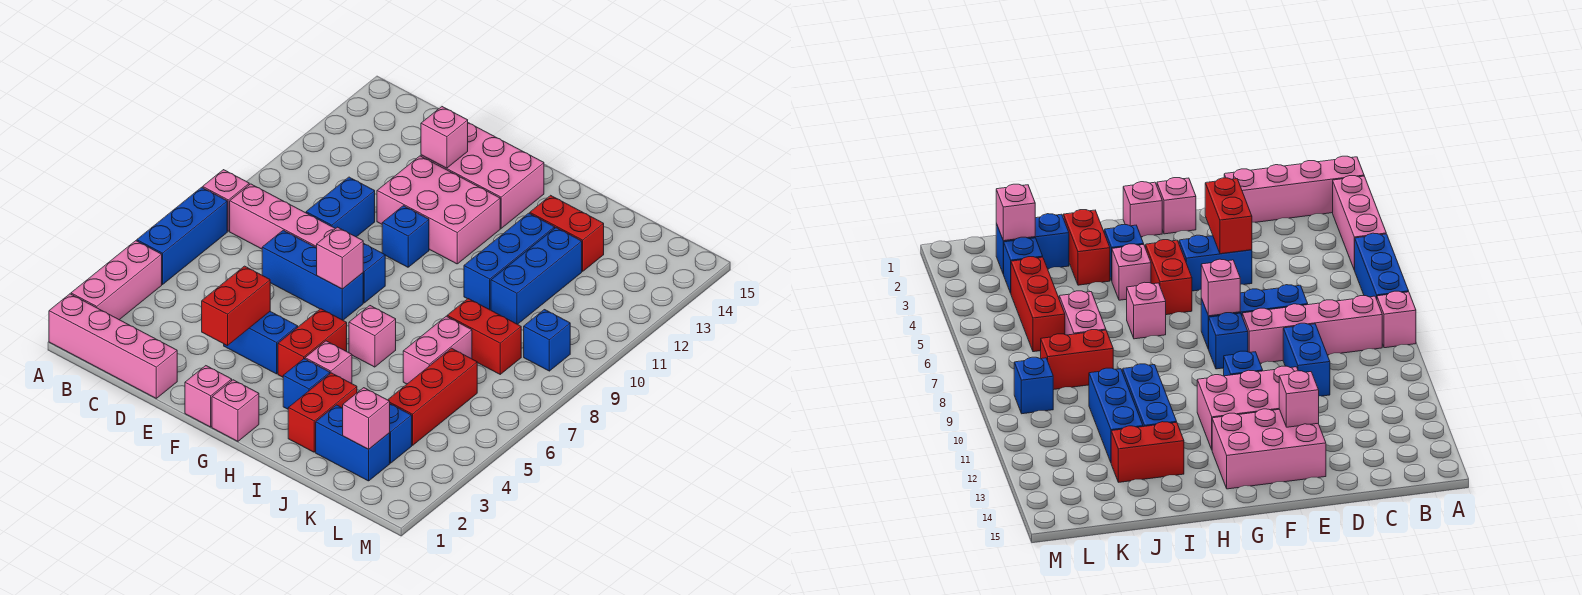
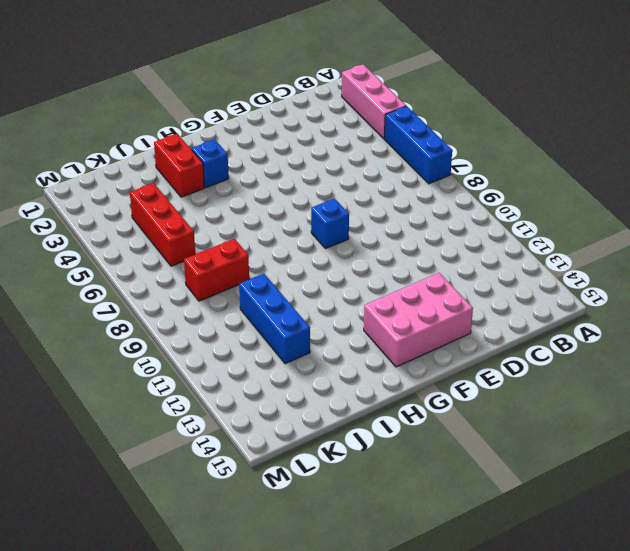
none -> pink 1x4 brick [49,294,177,398]
none -> pink 1x1 brick [203,170,249,231]
none -> pink 1x4 brick [230,184,335,249]
none -> blue 1x3 brick [262,230,363,320]

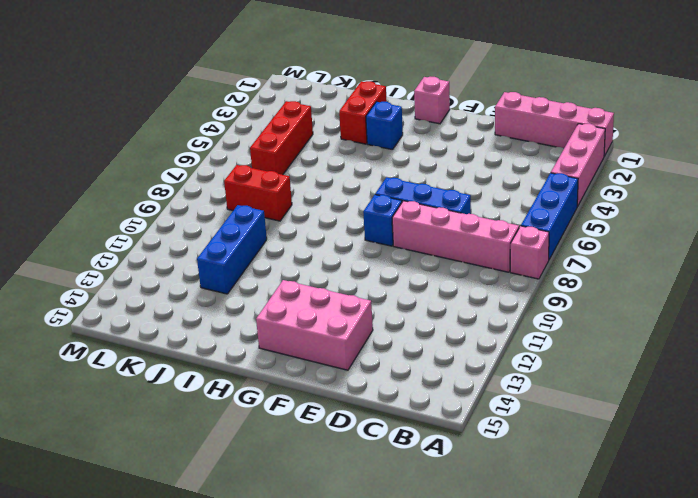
none -> blue 1x2 brick [306,177,375,237]
none -> blue 1x2 brick [224,312,298,374]
none -> pink 2x3 brick [377,156,500,264]
none -> pink 1x1 brick [185,366,232,427]

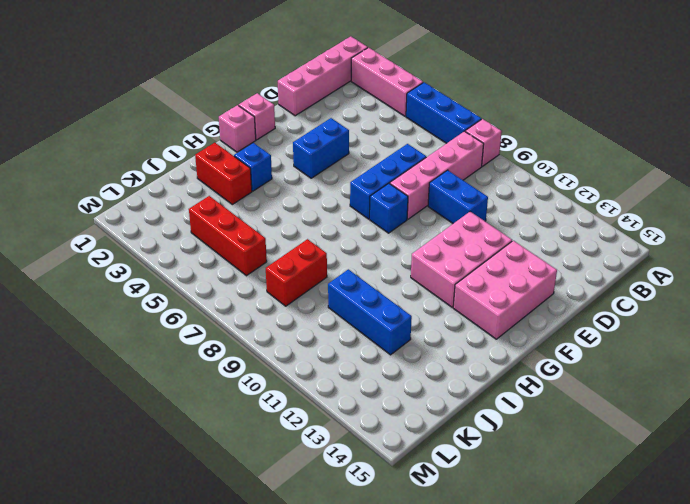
none -> blue 1x1 brick [382,206,429,267]
none -> red 1x2 brick [278,309,347,377]
none -> pink 1x1 brick [305,341,352,384]
none -> pink 1x1 brick [349,306,396,367]

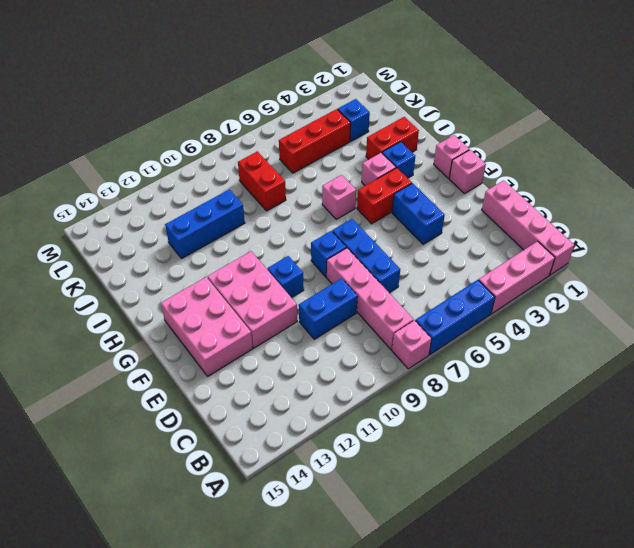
none -> blue 1x3 brick [464,213,555,310]
none -> red 1x2 brick [530,195,604,271]
none -> blue 1x2 brick [316,405,390,481]
none -> pink 1x2 brick [403,316,472,384]

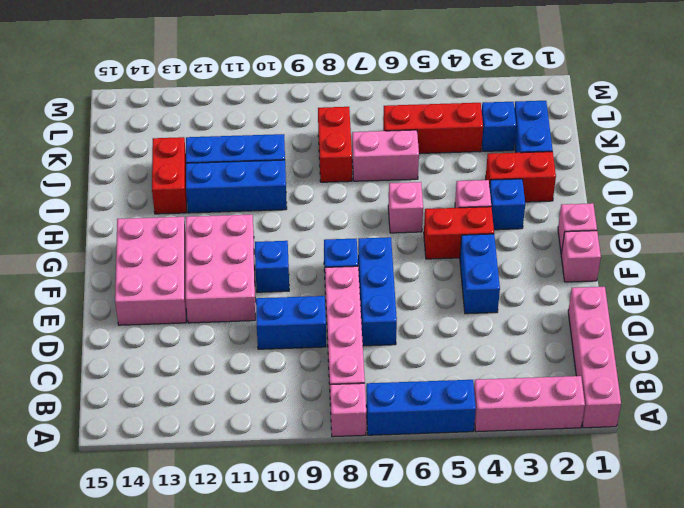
none -> blue 1x1 brick [524,310,570,371]
none -> red 1x2 brick [202,266,270,346]
none -> pink 1x1 brick [421,107,468,168]
none -> pink 1x1 brick [317,227,363,289]

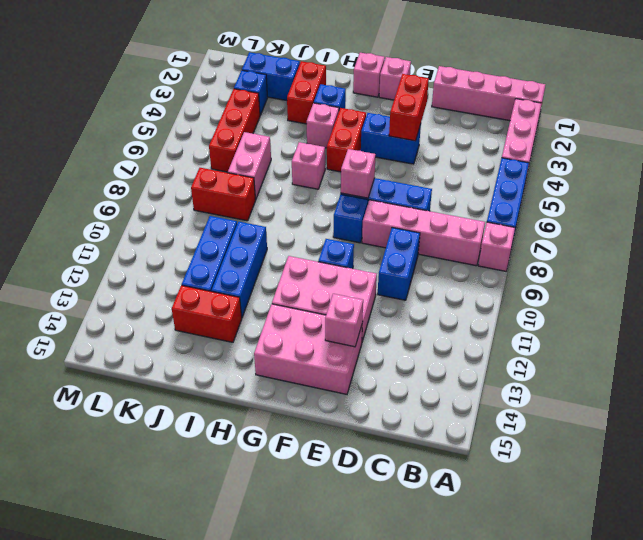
none -> blue 1x1 brick [524,310,570,371]
none -> pink 1x1 brick [343,388,390,449]

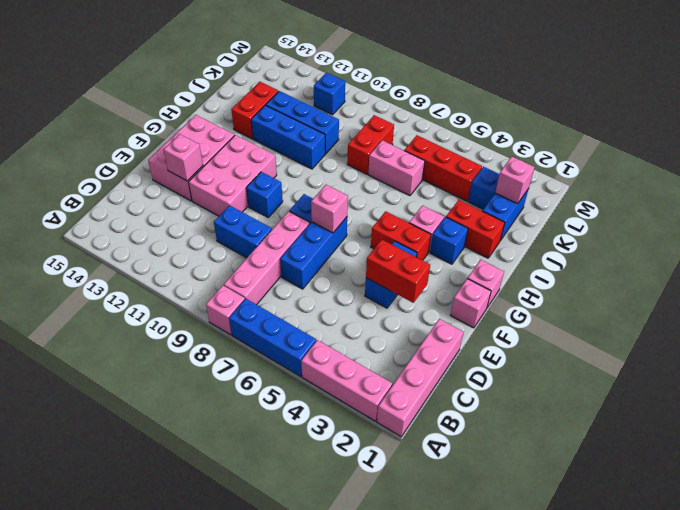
blue 1x1 brick [314,73,345,115] -> blue 1x1 brick moved to [524,310,570,371]
none -> pink 1x1 brick [349,306,396,367]

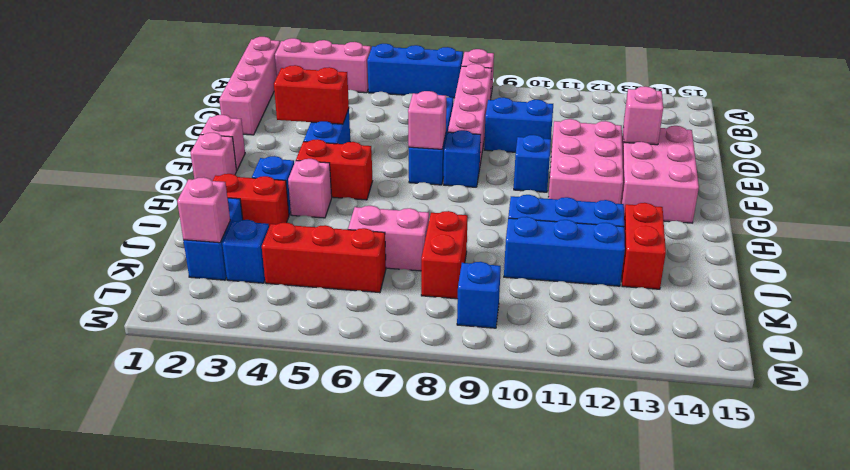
none -> pink 1x1 brick [349,306,396,367]

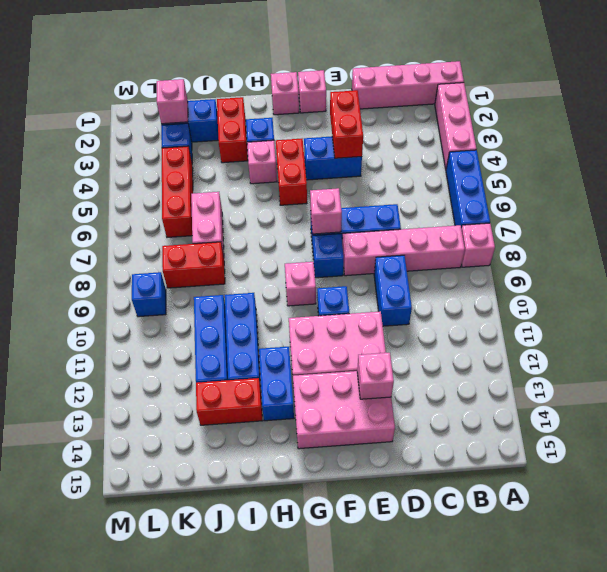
pink 1x1 brick [285,262,316,306] -> pink 1x1 brick moved to [349,306,396,367]
blue 1x2 brick [259,347,294,421] -> none

